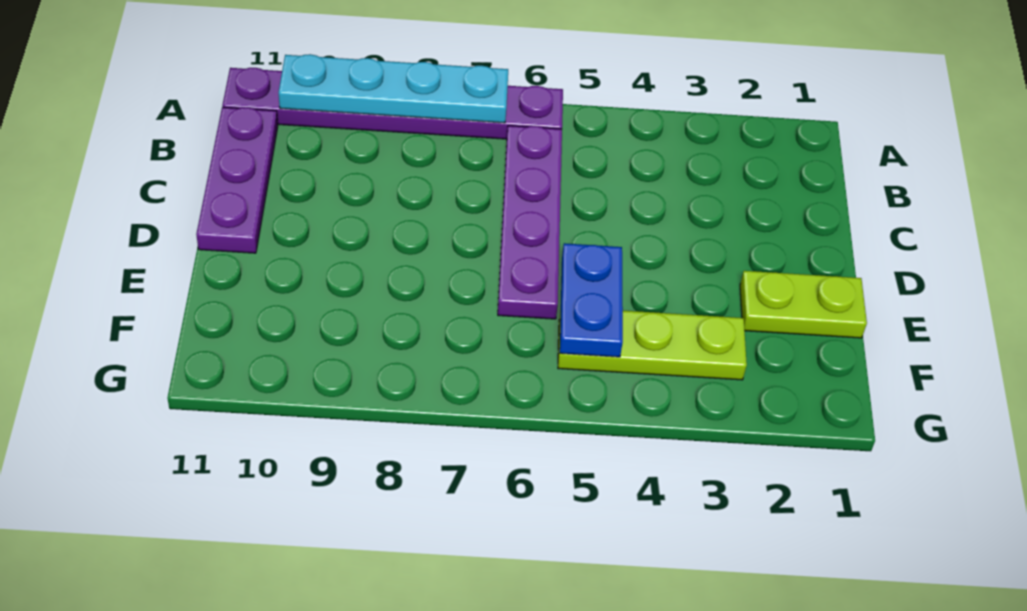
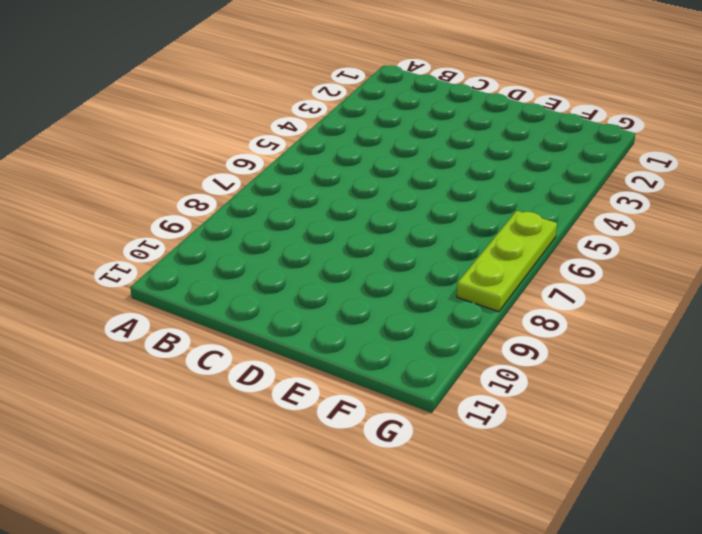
lime 1x3 plate [457,211,557,312] -> lime 1x3 plate moved to [558,309,747,380]
none -> purple 1x6 plate [222,68,563,139]
none -> purple 1x4 plate [498,126,562,319]

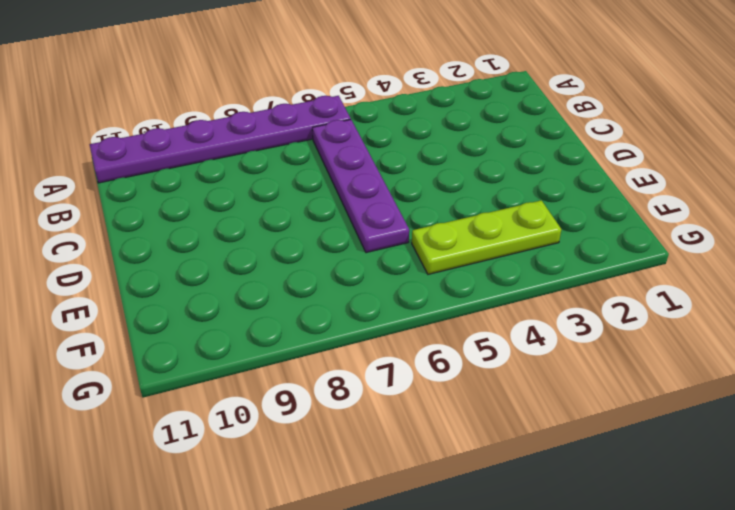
none -> purple 1x3 plate [196,107,278,253]
none -> lime 1x2 plate [740,271,867,338]

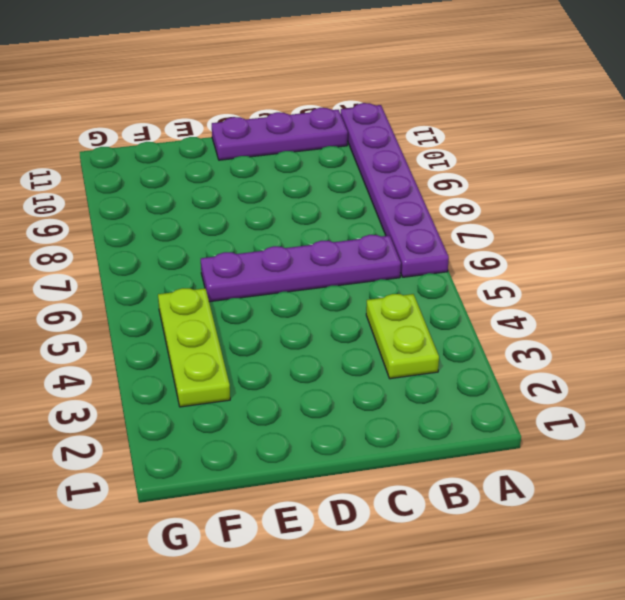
lime 1x2 plate [366,294,439,379] -> lime 1x2 plate moved to [740,271,867,338]
none -> cyan 1x4 plate [279,54,508,123]
none -> blue 1x2 plate [560,243,623,357]

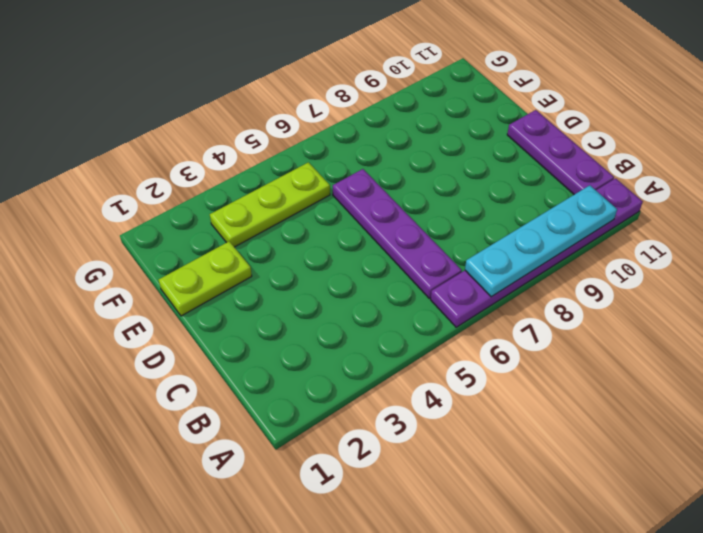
none -> blue 1x2 plate [560,243,623,357]

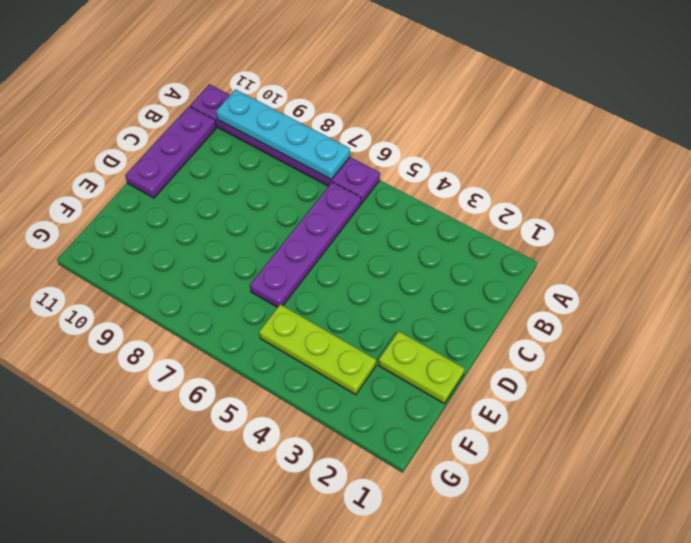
none -> blue 1x2 plate [560,243,623,357]

